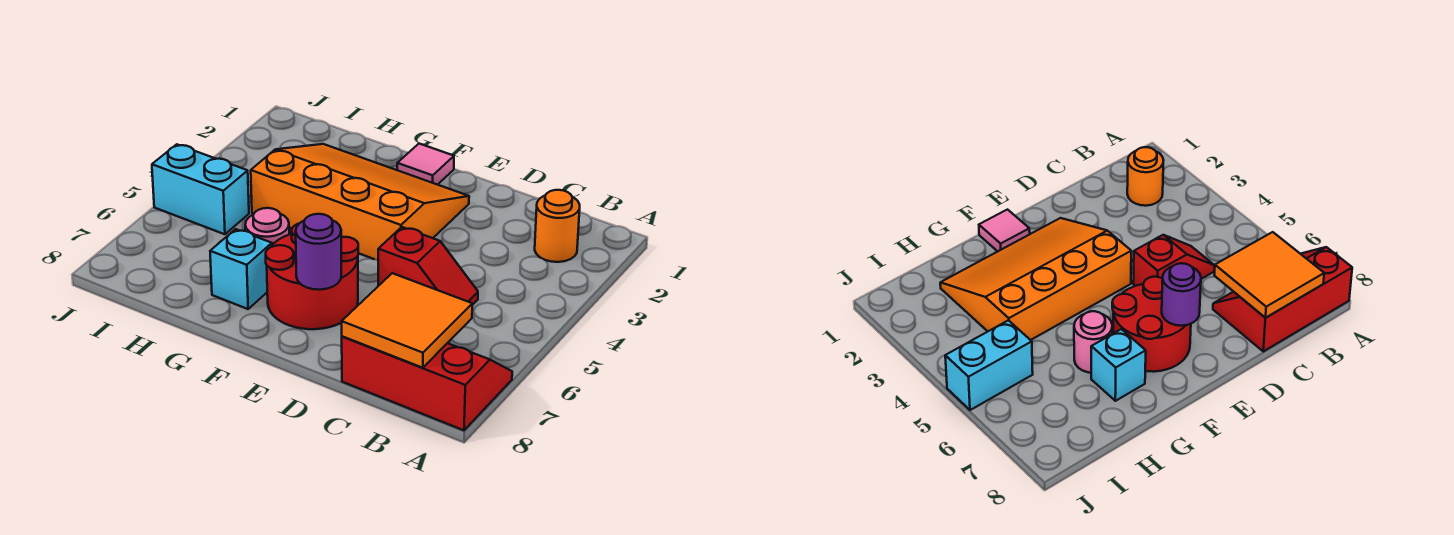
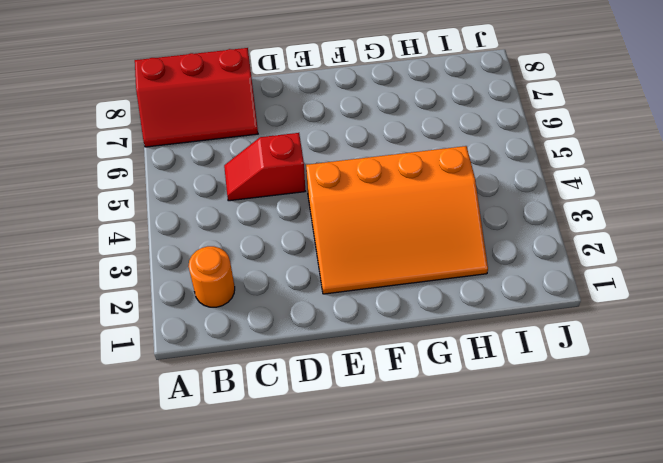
none -> red 2x2 round brick [266,224,358,329]
none -> pink 1x1 tile [397,144,454,185]

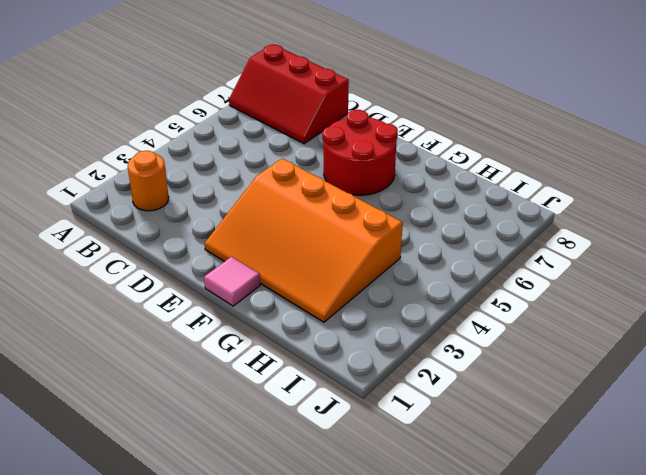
none -> red 1x2 slope [378,227,478,305]
none -> pink 1x1 round brick [245,208,289,245]

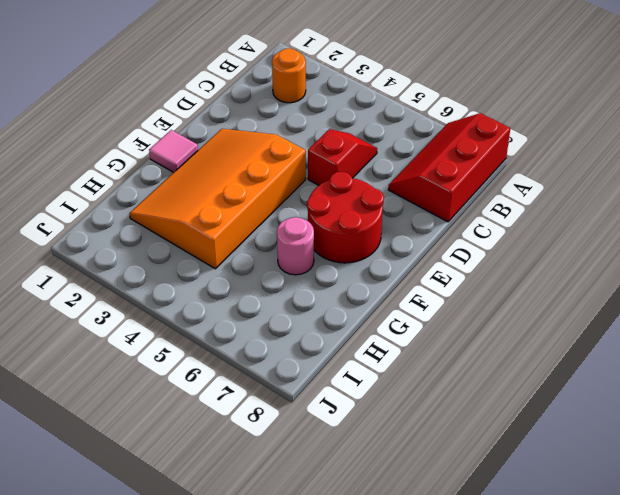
none -> cyan 1x1 brick [210,229,272,309]
none -> cyan 1x2 brick [152,144,249,234]

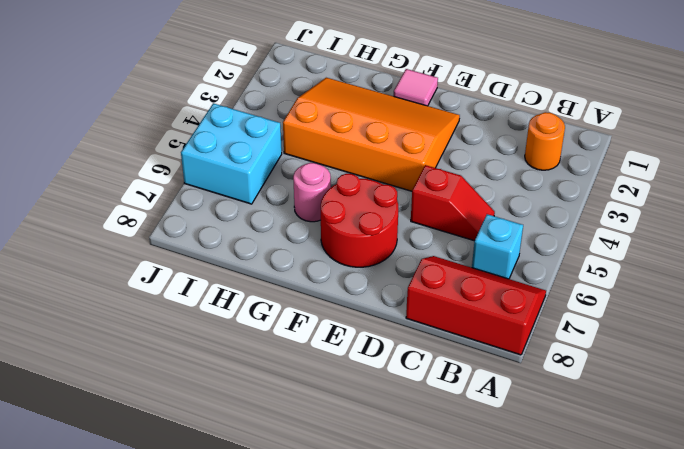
cyan 1x1 brick [472,214,523,279] -> cyan 1x1 brick moved to [210,229,272,309]
cyan 2x2 brick [181,103,282,204] -> cyan 1x2 brick [152,144,249,234]
none -> orange 2x2 tile [342,273,472,368]
none -> purple 1x1 round brick [296,214,341,290]

